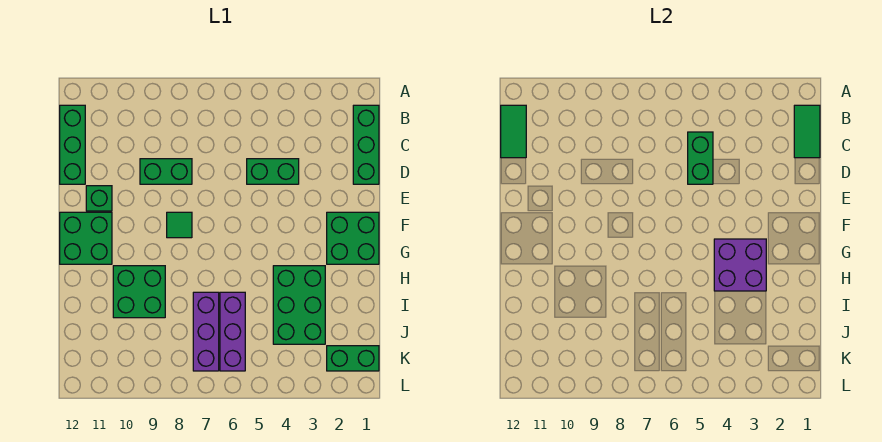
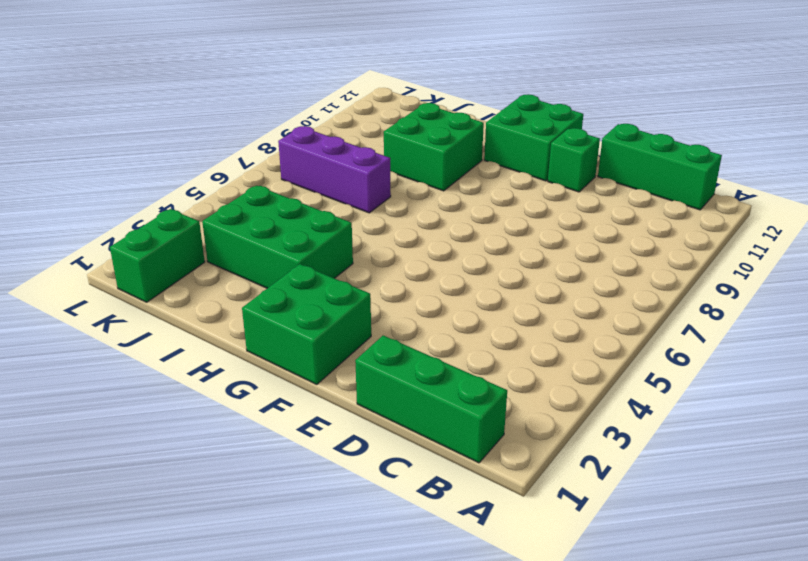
none -> green 1x2 brick [247,159,299,184]
none -> green 1x2 brick [140,159,192,184]
none -> green 1x1 tile [167,212,192,238]

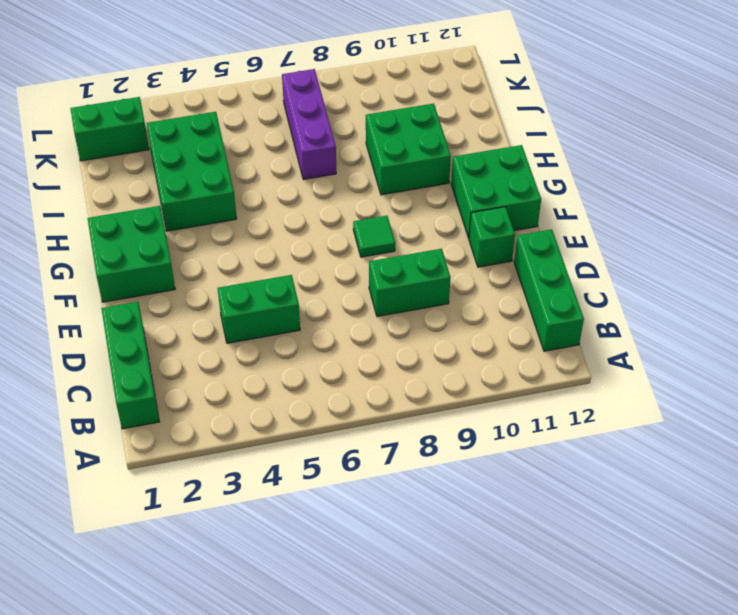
none -> purple 1x3 brick [220,292,245,371]
none -> green 1x2 tile [794,105,820,158]
none -> green 1x2 tile [501,105,526,158]

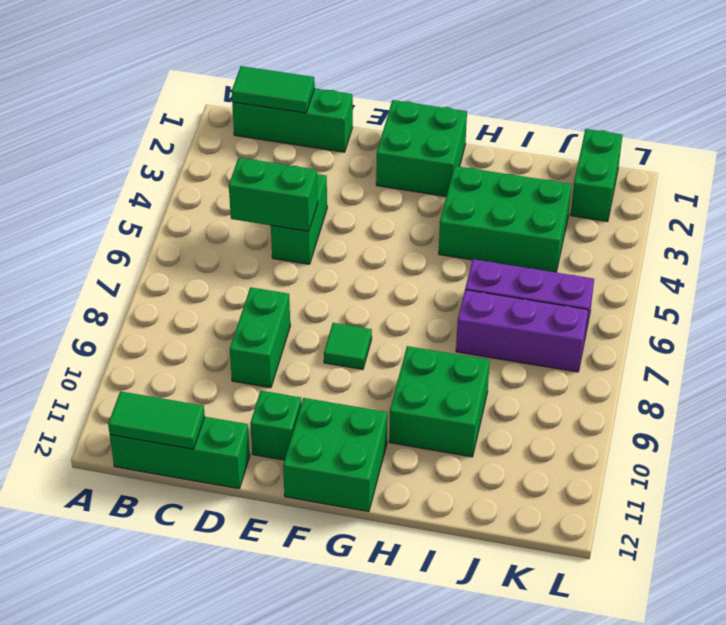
none -> purple 2x2 brick [714,239,766,291]

